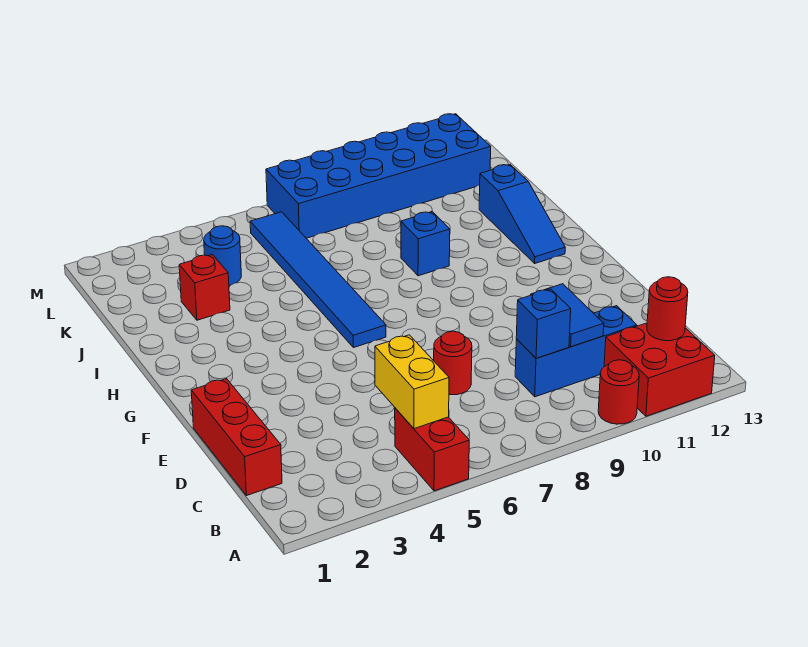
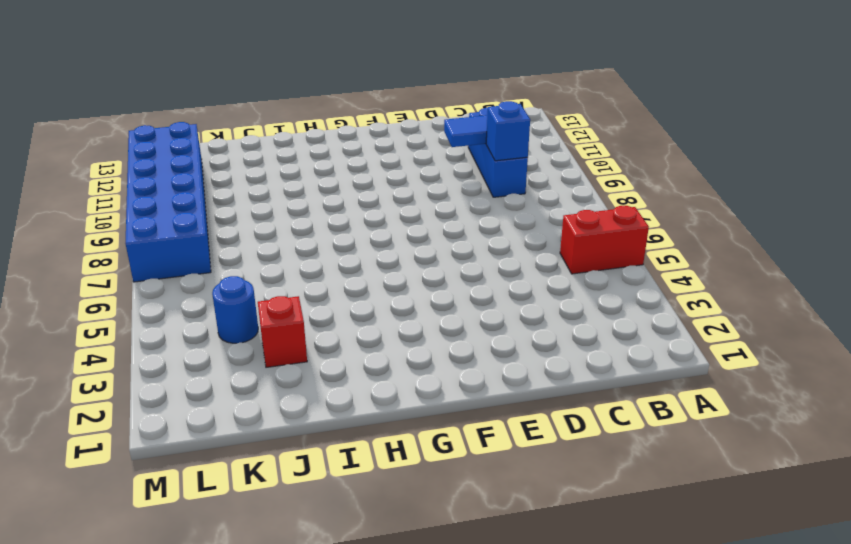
none -> red 1x1 round brick [598,360,639,424]
none -> red 2x2 brick [604,323,715,416]
none -> red 1x3 brick [191,379,282,496]

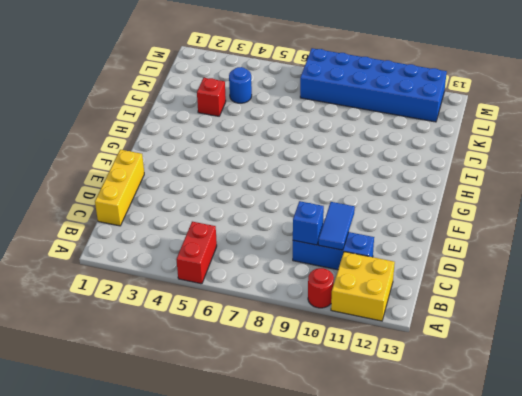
yellow 2x2 brick [331,252,395,321] -> red 2x2 brick [604,323,715,416]
yellow 1x3 brick [95,150,144,226] -> red 1x3 brick [191,379,282,496]
none -> red 1x1 round brick [434,331,472,395]
none -> blue 1x6 tile [250,212,386,348]
none -> blue 1x3 slope [479,165,565,263]

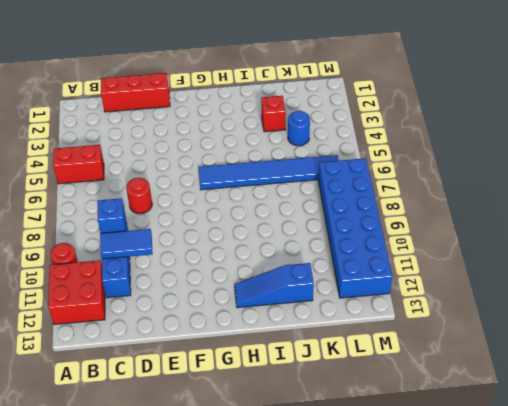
none -> blue 1x1 brick [401,212,450,276]
none -> yellow 1x2 brick [375,335,449,429]
none -> red 1x1 round brick [647,277,688,341]

